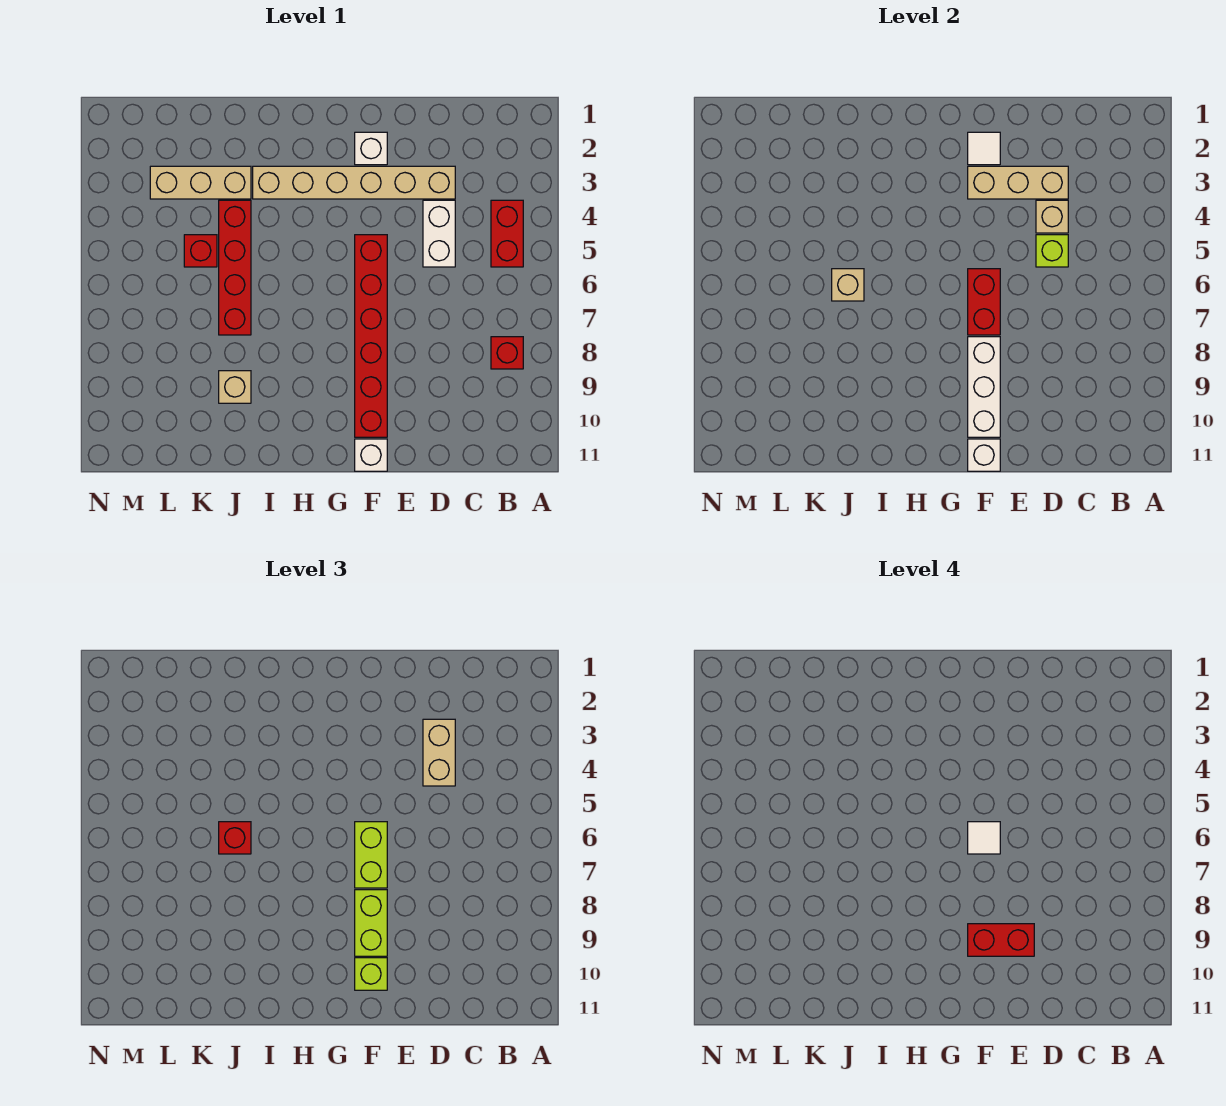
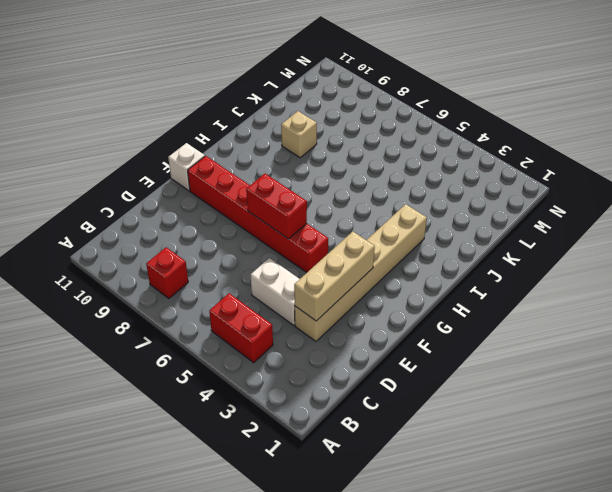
none -> white 1x1 brick [355,132,387,165]
none -> tan 1x3 brick [150,166,251,199]
none -> red 1x4 brick [219,200,251,335]

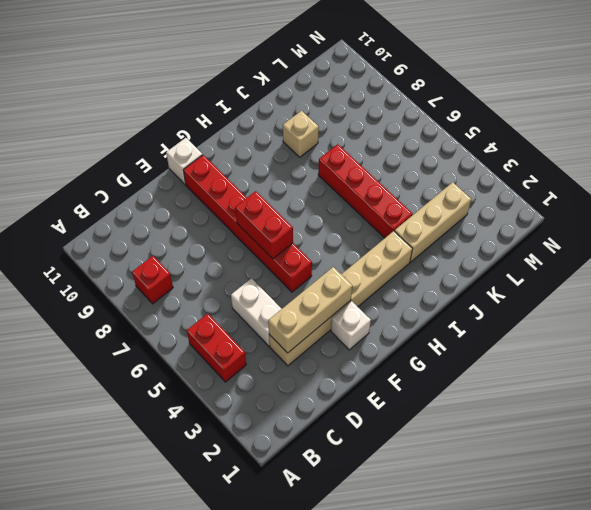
none -> red 1x1 brick [184,235,217,267]
none -> tan 1x1 brick [1036,200,1068,233]
none -> lime 1x1 brick [1036,235,1068,267]

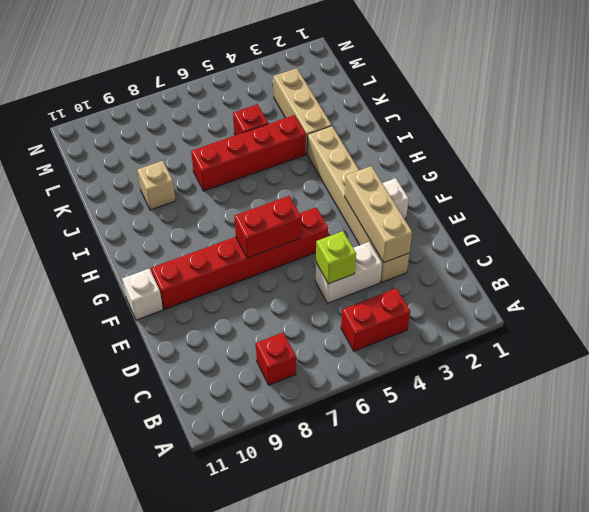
none -> tan 1x1 brick [1036,200,1068,233]
none -> white 1x1 tile [968,132,1000,165]
none -> white 1x3 brick [968,337,1000,437]

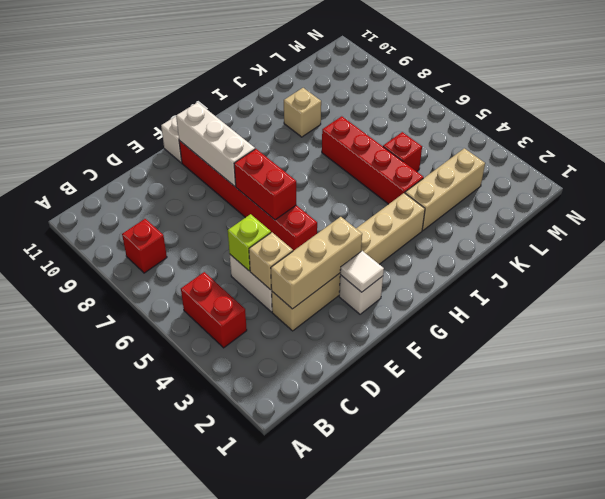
none -> white 1x1 brick [968,439,1000,471]
none -> tan 1x1 brick [832,269,864,301]
none -> tan 1x2 brick [423,719,455,786]

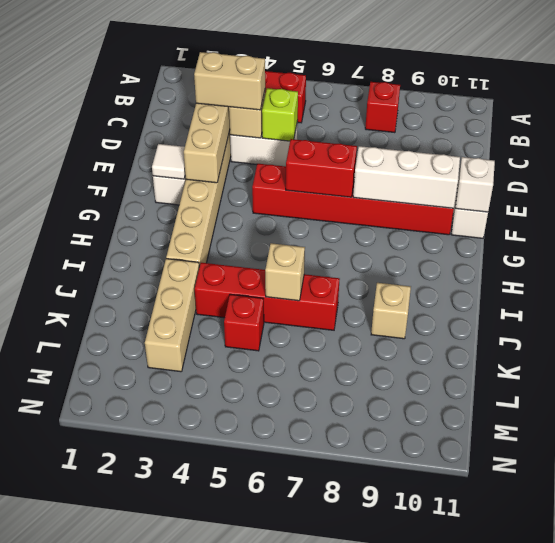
none -> lime 1x2 brick [355,822,387,888]
none -> lime 1x2 brick [355,890,387,956]
none -> lime 1x1 brick [355,958,387,990]

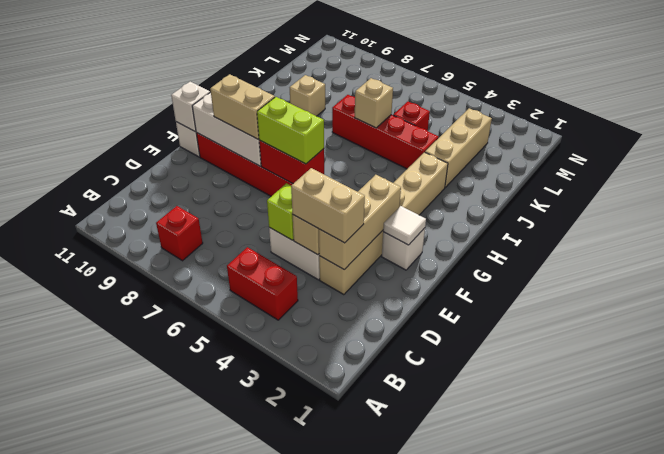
tan 1x2 brick [210,74,275,139] -> lime 1x2 brick [355,890,387,956]
none -> lime 1x1 brick [355,958,387,990]
none -> red 1x1 brick [219,822,251,854]
none -> red 1x2 brick [968,924,1034,956]

